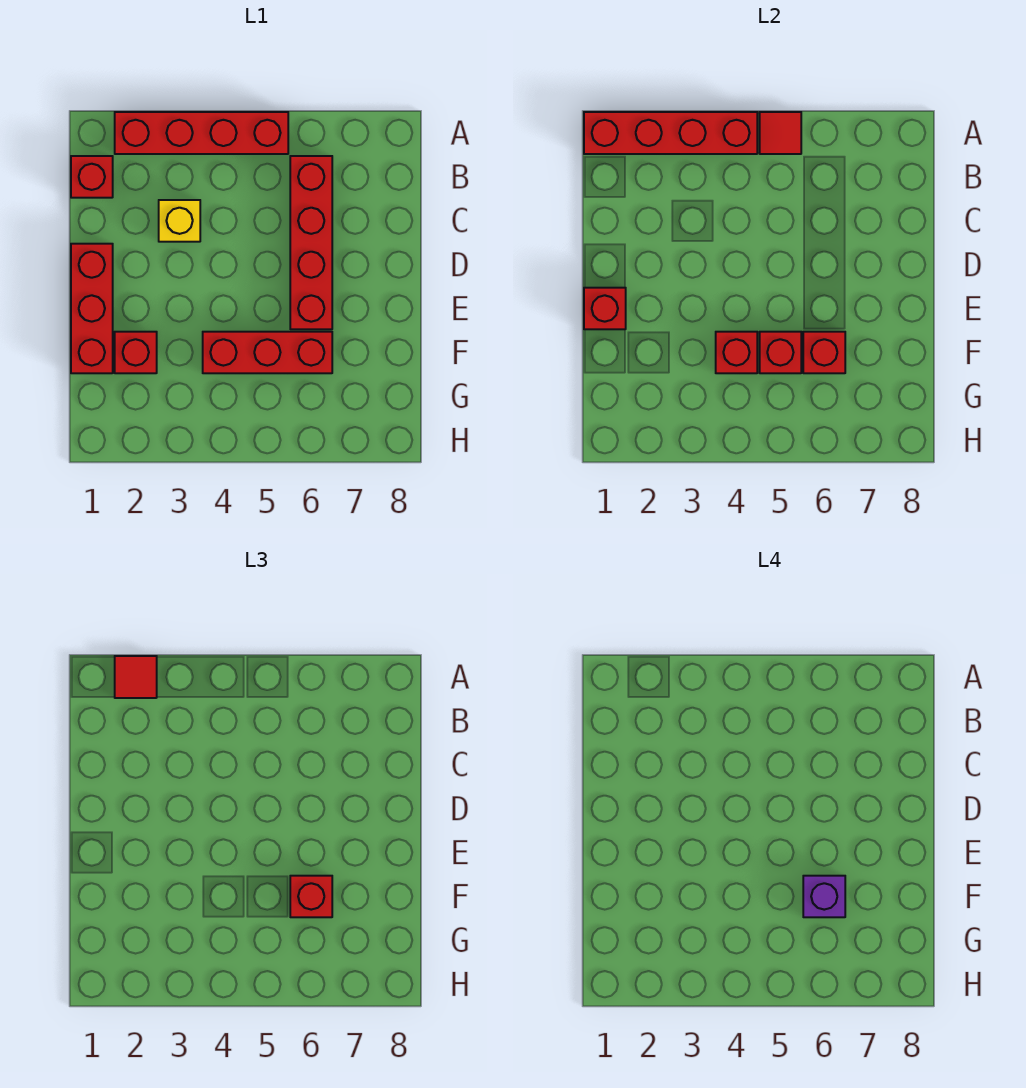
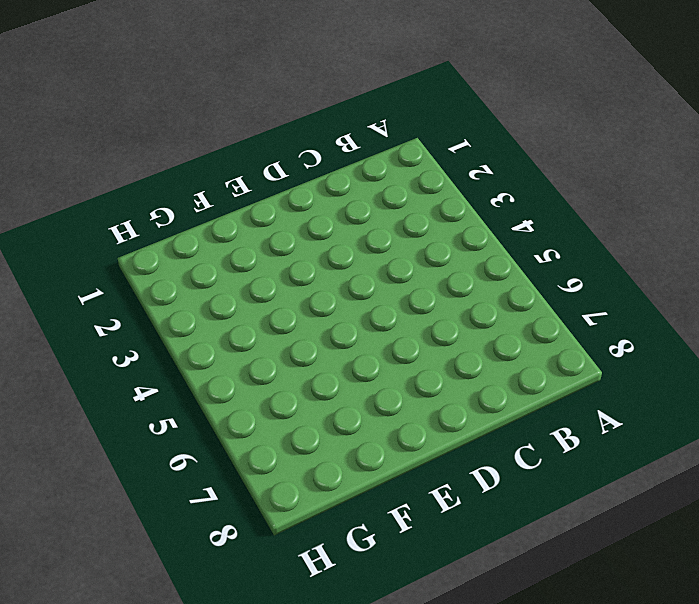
none -> red 1x4 brick [115,112,288,154]
none -> red 1x1 brick [71,156,113,198]
none -> red 1x4 brick [290,156,332,329]

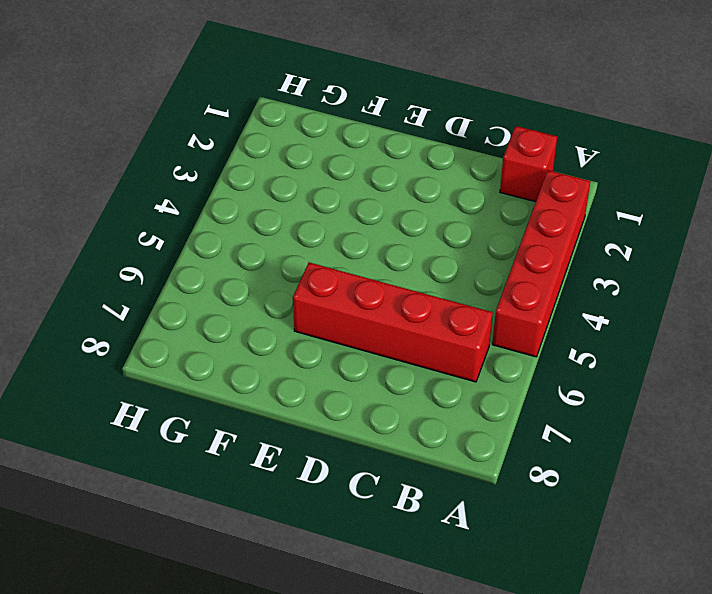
none -> yellow 1x1 brick [159,200,200,242]
none -> red 1x3 brick [71,244,113,373]
none -> red 1x1 brick [115,332,157,373]

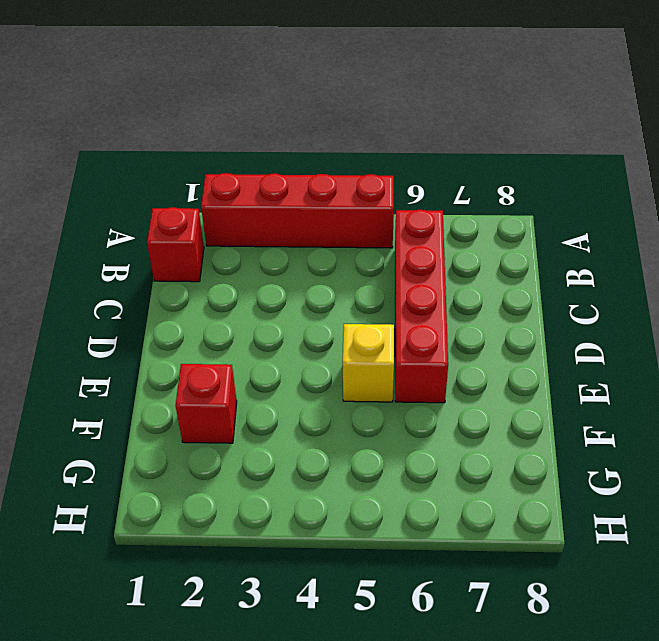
yellow 1x1 brick [343,324,394,402] -> yellow 1x1 brick moved to [159,200,200,242]
none -> red 1x3 brick [71,244,113,373]
none -> red 1x3 brick [203,332,332,373]
none -> red 1x4 brick [584,112,757,154]

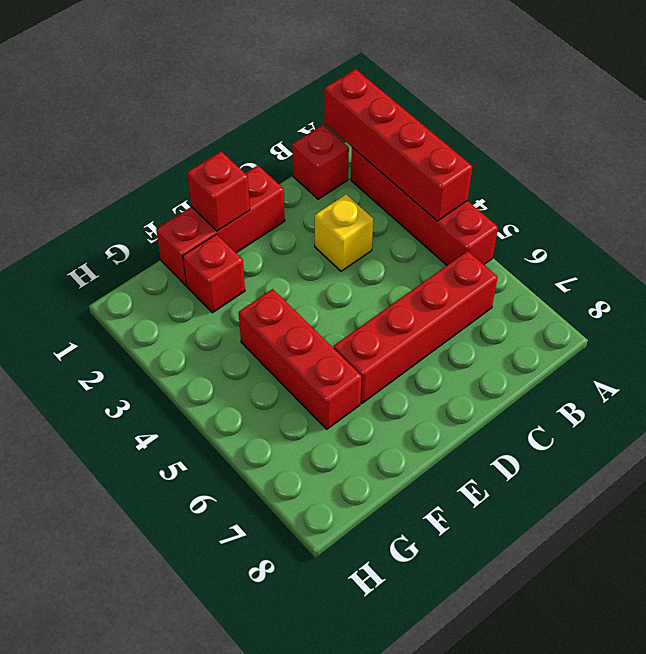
none -> red 1x1 tile [760,112,801,154]
none -> red 1x1 brick [716,332,757,373]
none -> red 1x1 brick [760,332,801,373]

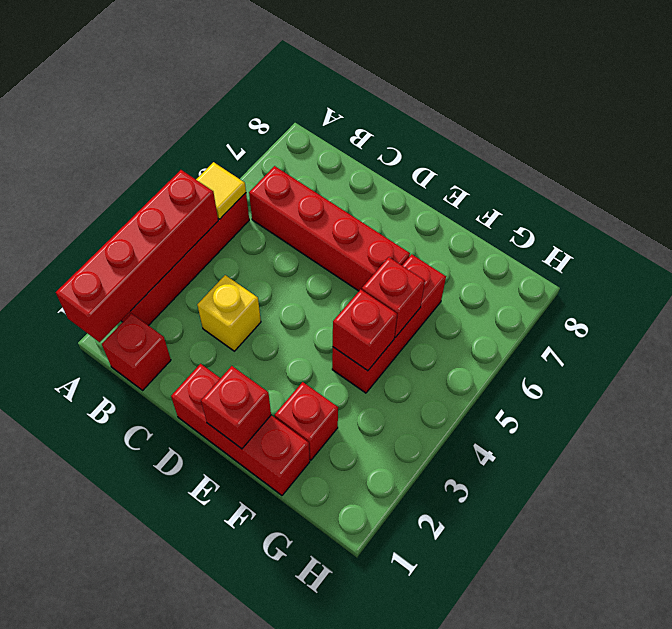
yellow 1x1 tile [196,162,246,219] -> red 1x1 tile [760,112,801,154]
none -> red 1x1 brick [803,332,845,373]
none -> red 1x1 tile [115,656,157,698]
none -> red 1x1 brick [290,876,332,917]

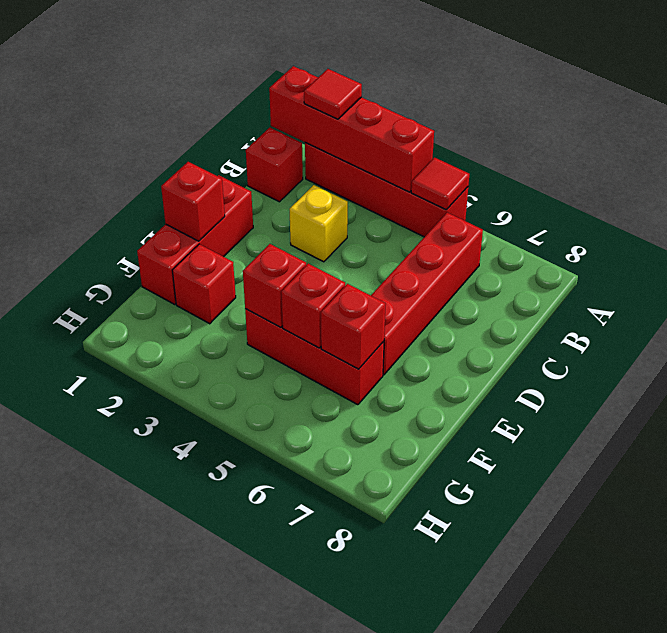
none -> red 1x1 brick [290,876,332,917]
none -> purple 1x1 brick [803,876,845,917]

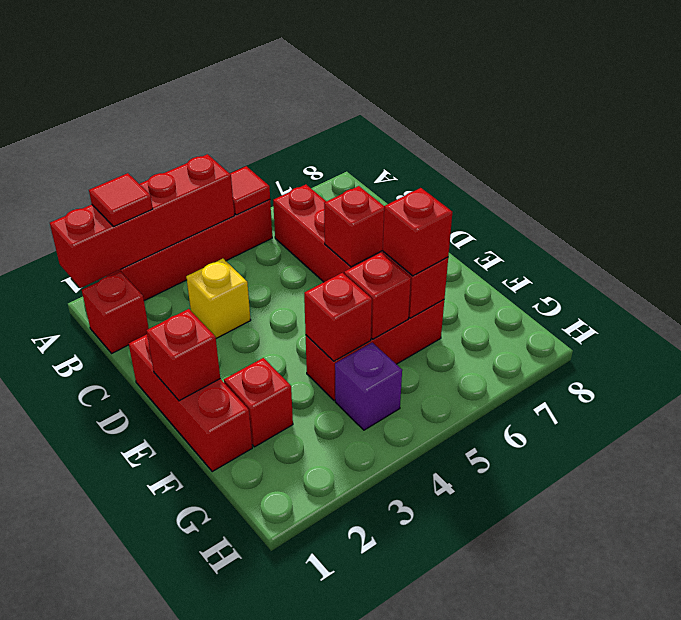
red 1x1 brick [324,186,384,267] -> none
purple 1x1 brick [335,343,402,430] -> purple 1x1 brick moved to [803,876,845,917]

